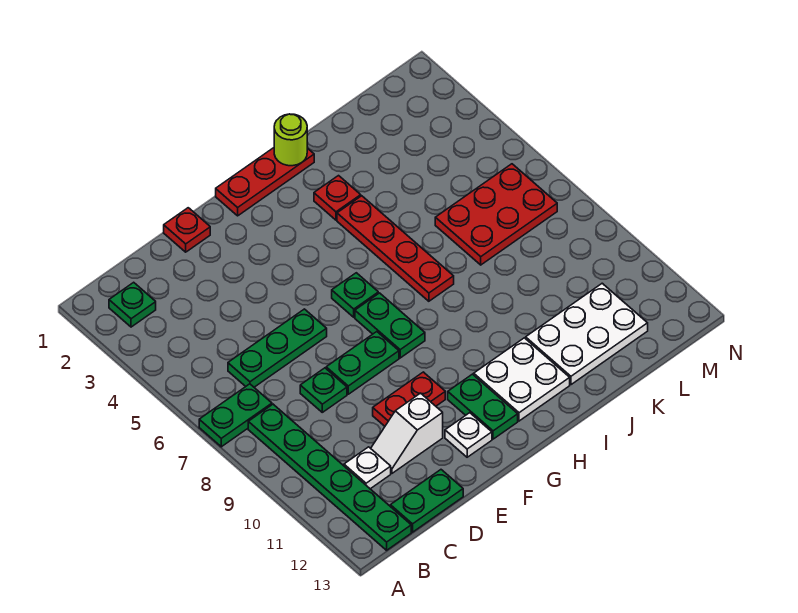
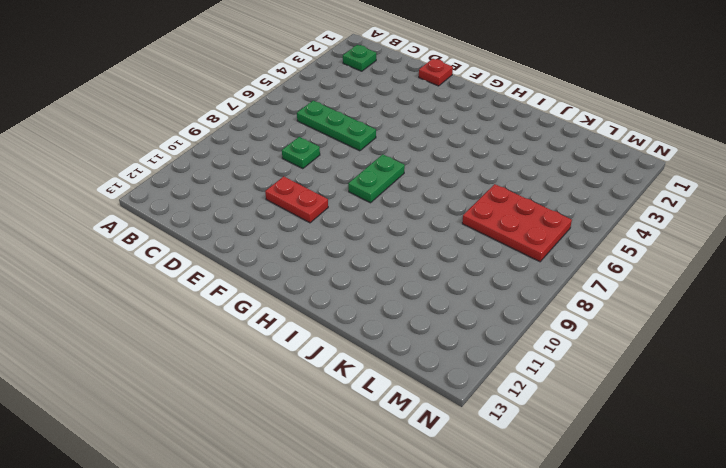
none -> green 1x2 plate [199,384,272,447]
none -> green 1x6 plate [248,404,411,550]
none -> white 1x1 plate [344,447,391,489]

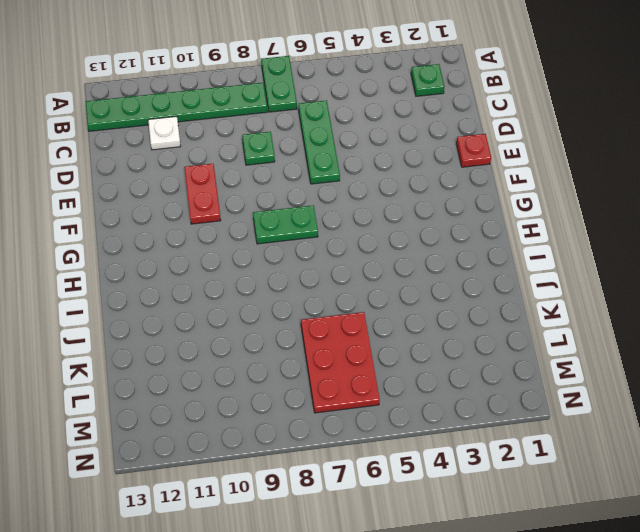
none -> green 1x2 plate [390,470,463,532]
none -> white 1x2 slope [371,393,443,473]
none -> green 1x2 plate [326,332,399,394]

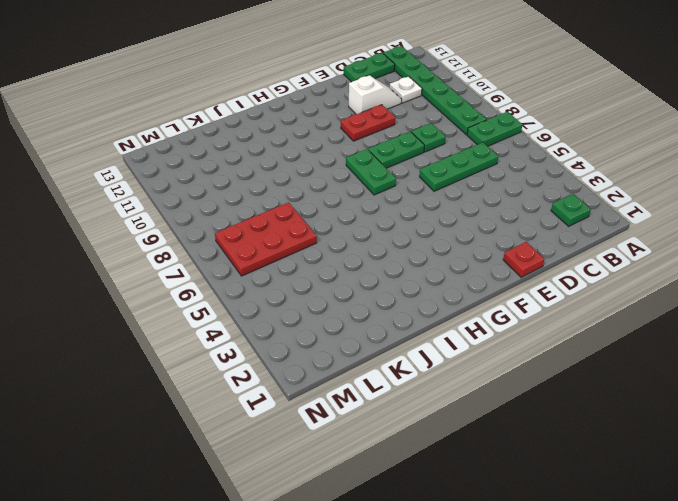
none -> white 1x1 plate [445,413,492,457]
none -> red 1x3 plate [216,148,314,216]
none -> green 1x1 plate [332,273,378,317]

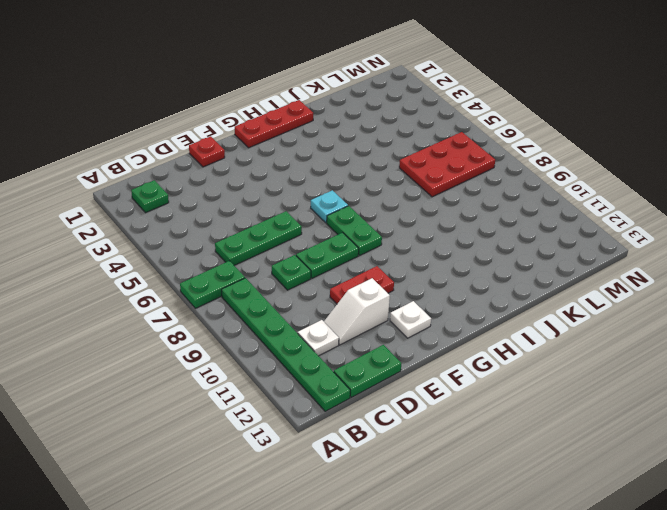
cyan 1x1 plate [311,190,348,223] -> green 1x1 plate [332,273,378,317]
none -> green 1x2 plate [448,374,518,439]
none -> white 2x2 plate [474,338,570,421]
none -> red 1x1 plate [314,176,361,220]

